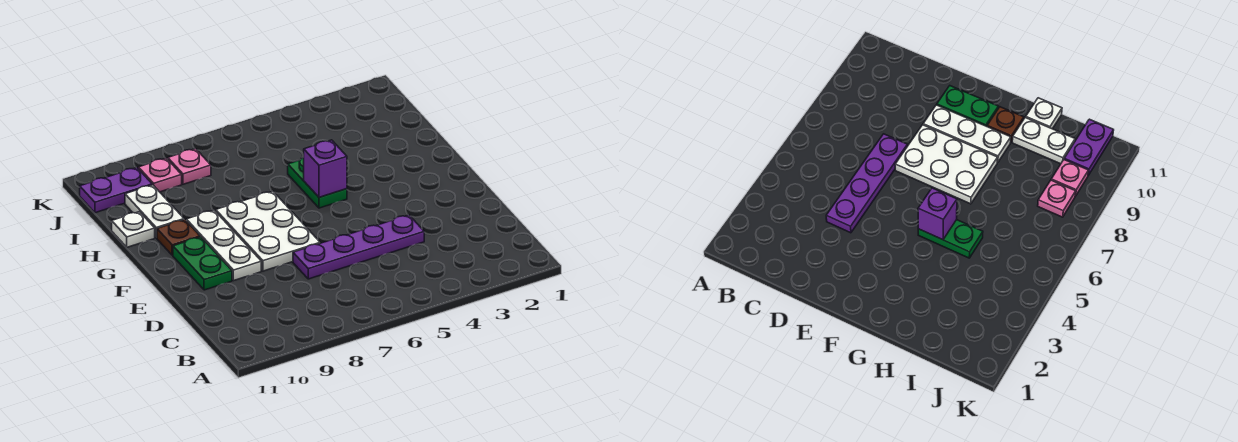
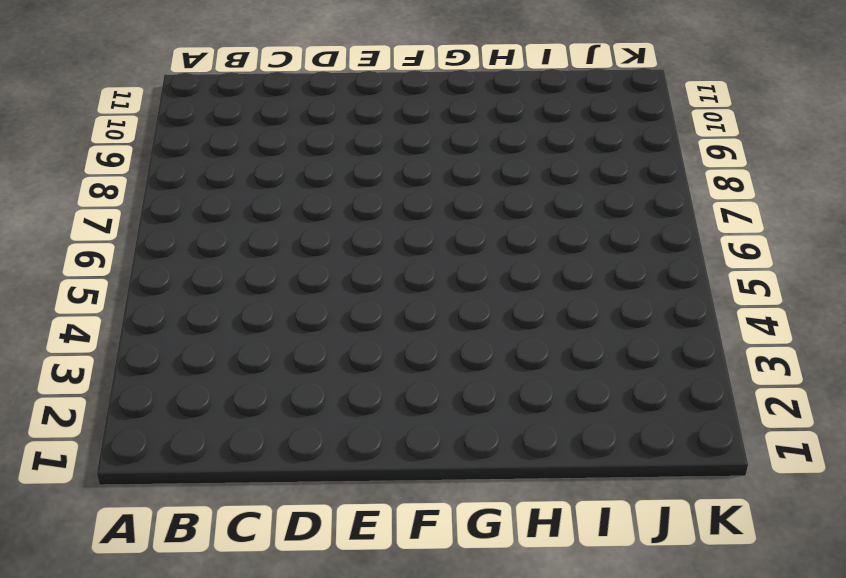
none -> purple 1x4 plate [293,215,424,279]
none -> white 2x3 plate [216,191,320,271]
none -> white 1x3 plate [186,210,261,281]

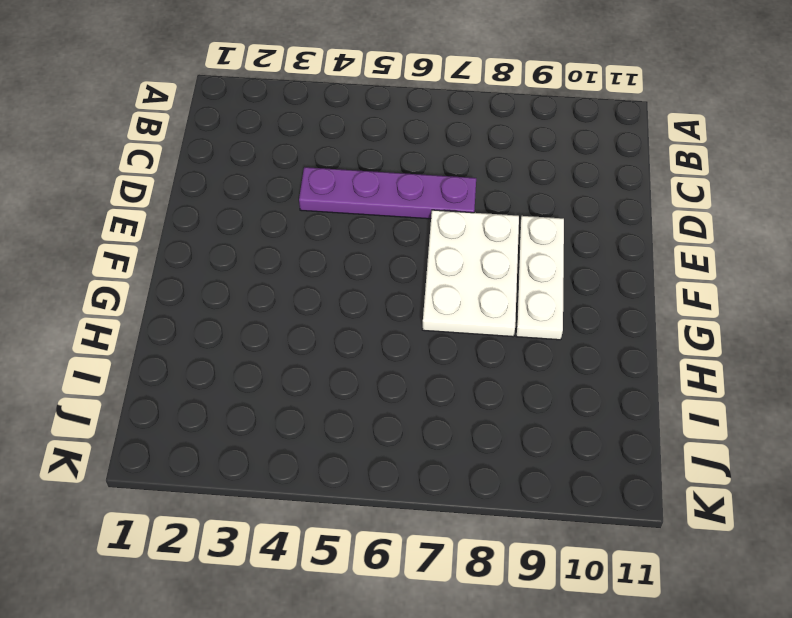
none -> green 1x2 plate [173,237,232,290]
none -> green 1x2 plate [288,157,347,208]
none -> brown 1x1 plate [157,220,200,255]

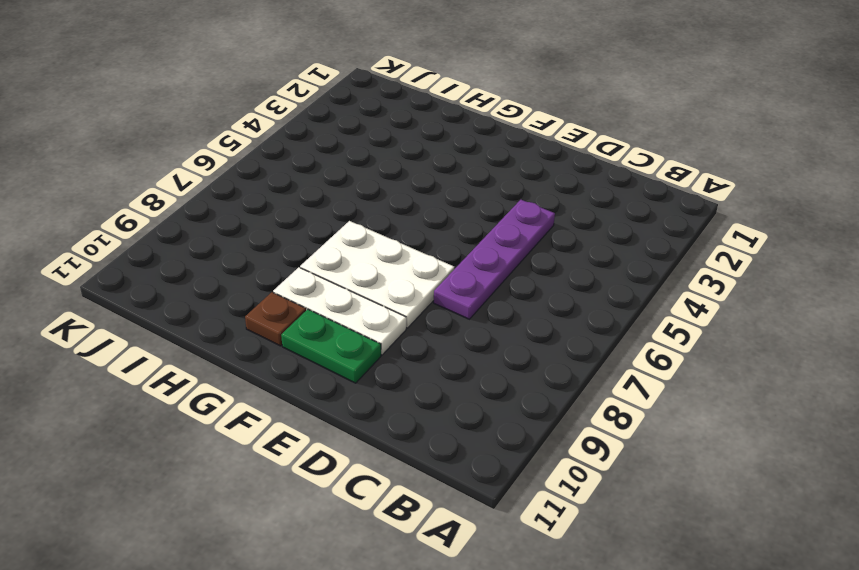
none -> green 1x2 plate [288,157,347,208]
none -> white 1x2 plate [125,185,184,238]
none -> white 1x1 plate [112,212,155,247]

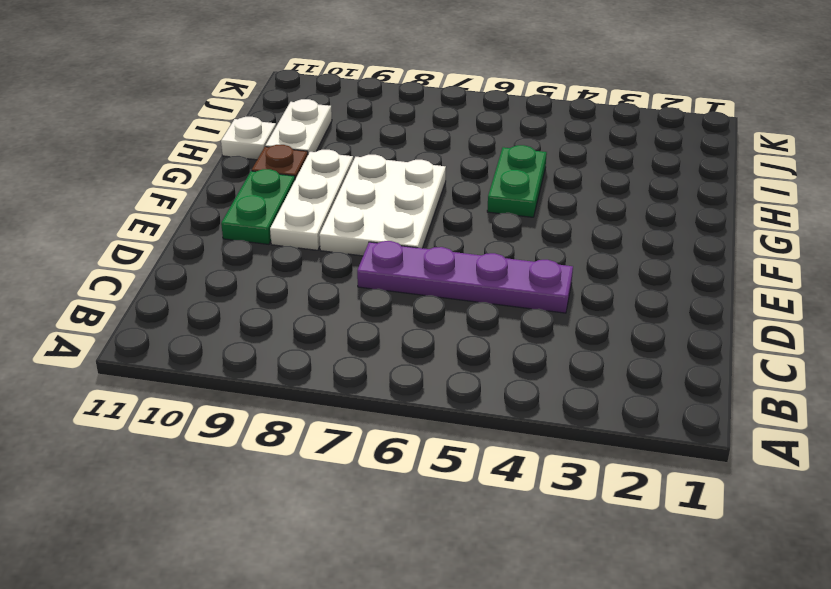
none -> pink 1x1 plate [168,149,211,184]
none -> pink 1x1 plate [138,158,182,192]
none -> purple 1x2 plate [80,168,152,213]

